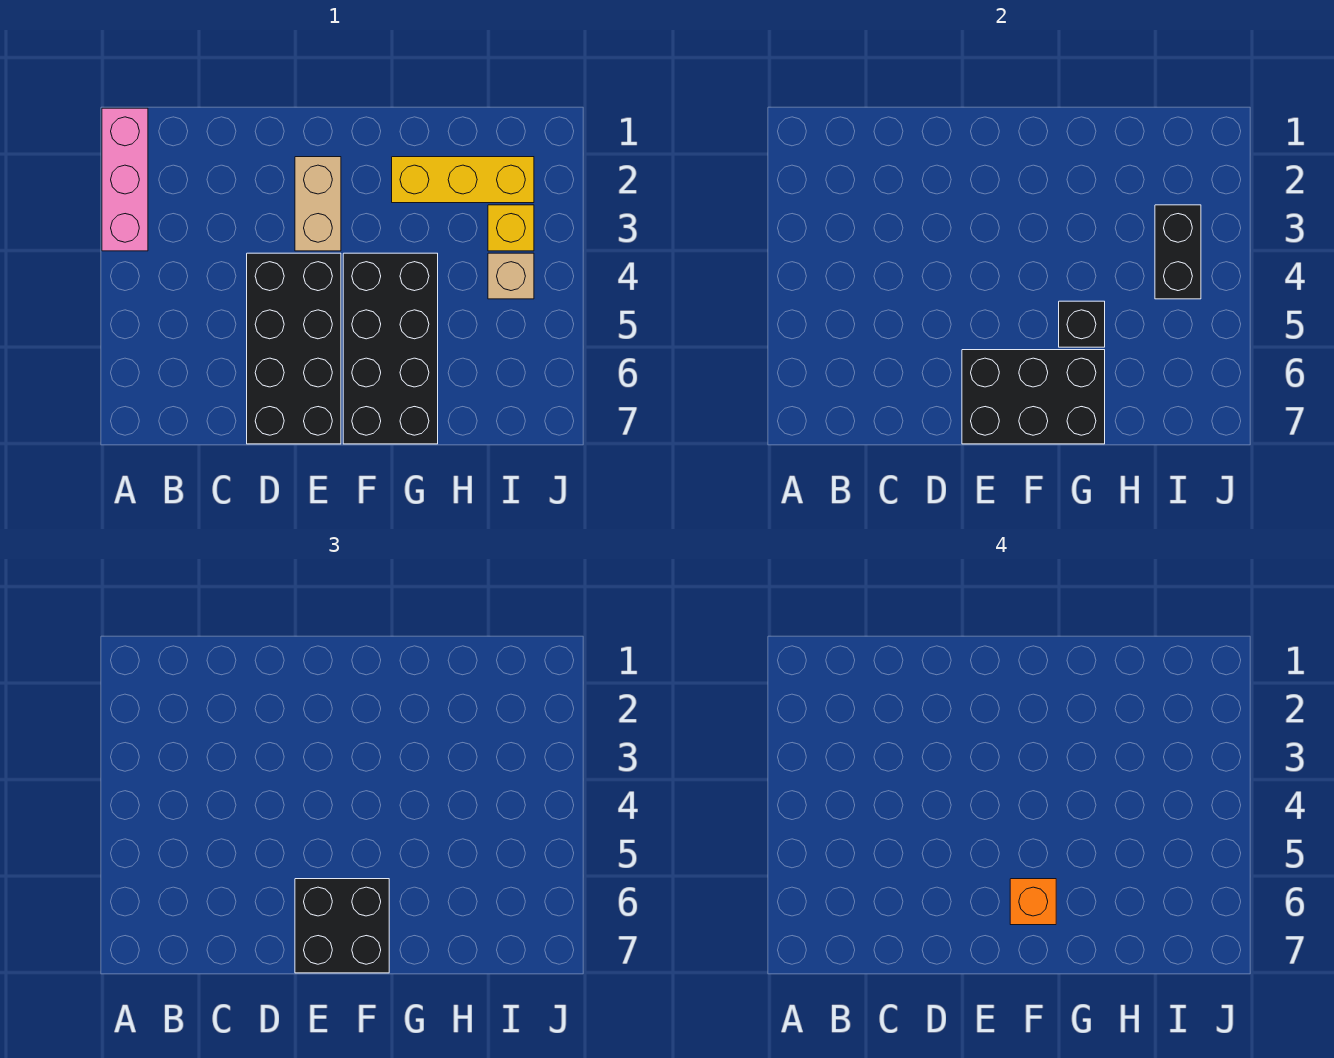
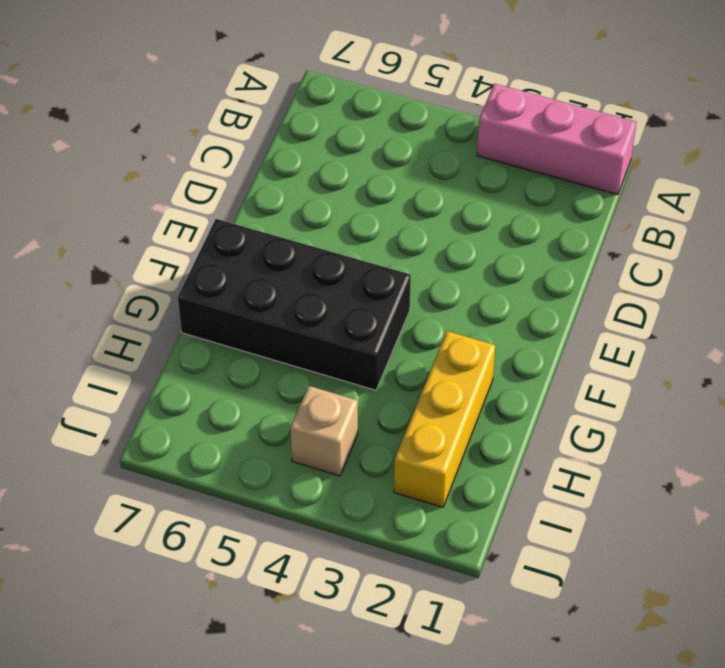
none -> black 2x4 brick [247,253,341,444]
none -> tan 1x2 brick [295,157,341,251]
none -> yellow 1x1 brick [488,205,534,251]

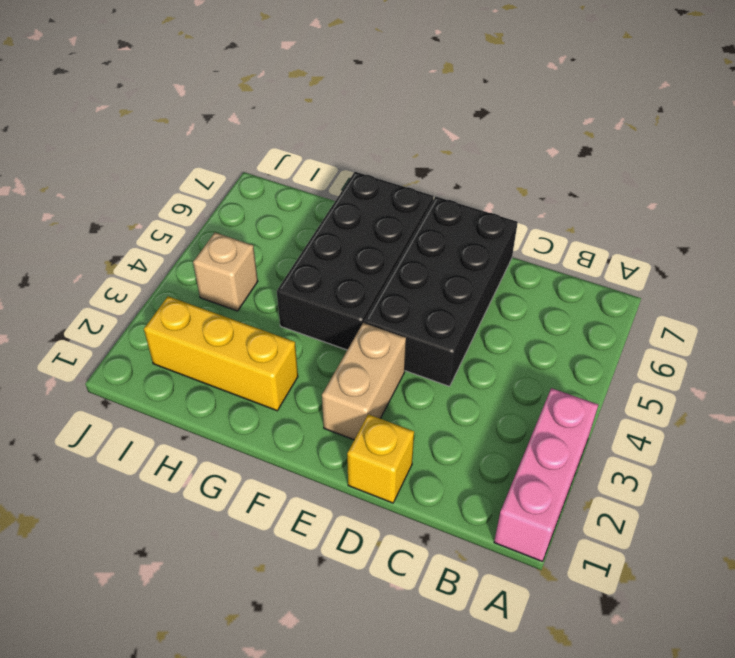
yellow 1x1 brick [347,414,414,503] -> yellow 1x1 brick moved to [488,205,534,251]
none -> black 2x3 brick [962,350,1105,444]
none -> black 1x1 brick [1059,301,1105,347]
none -> black 1x2 brick [1155,205,1201,299]

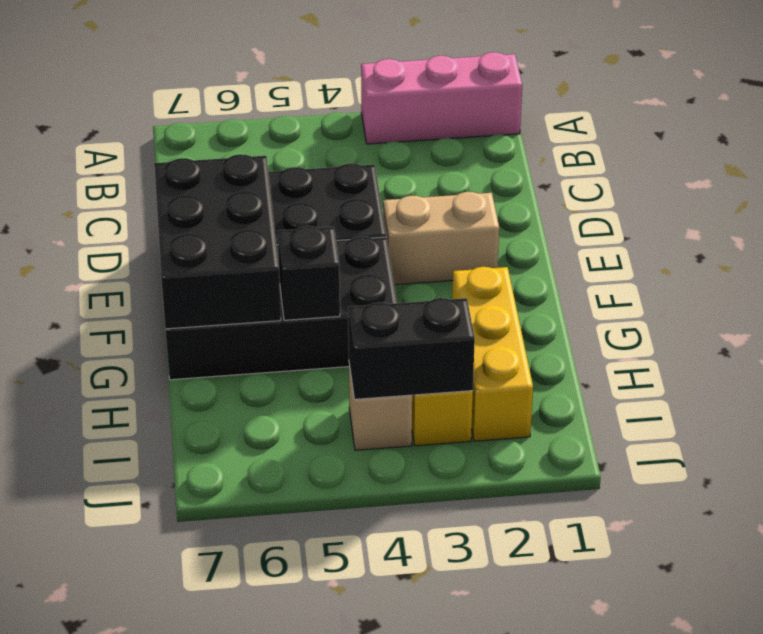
none -> black 2x2 brick [295,879,389,973]
none -> orange 1x1 brick [1010,879,1056,925]

